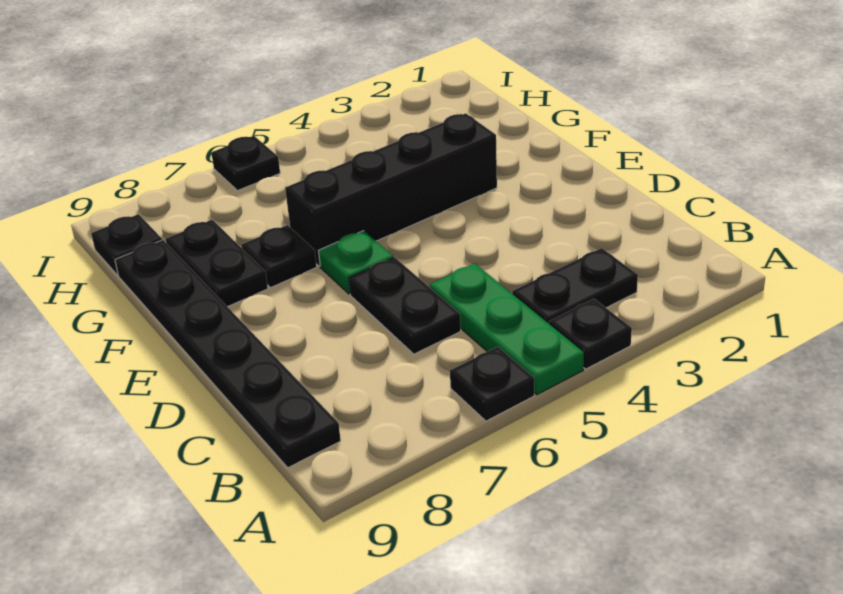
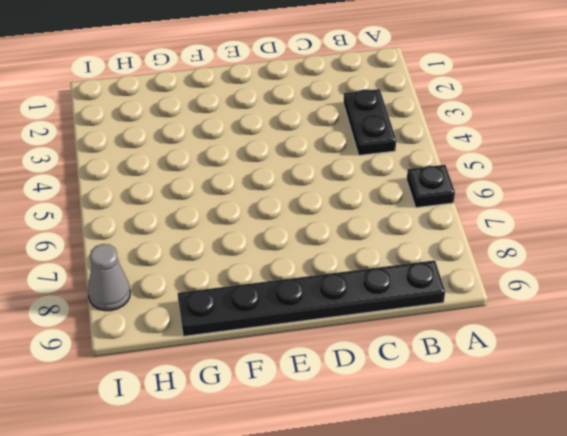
grey 1x1 cone [88,244,130,311] -> none
none -> black 1x1 plate [549,299,632,369]
none -> green 1x3 plate [430,264,584,394]
none -> black 1x2 plate [349,257,461,354]

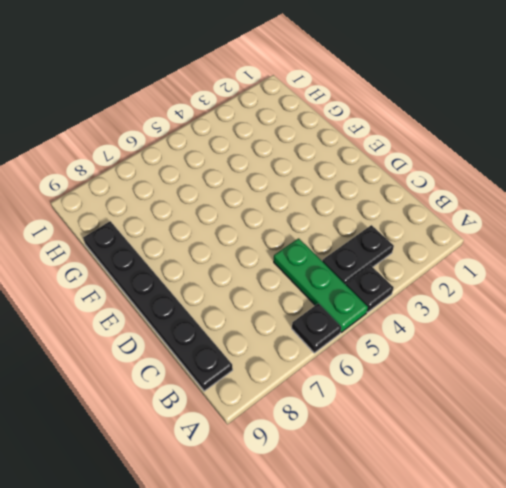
none -> black 1x2 plate [349,257,461,354]
none -> green 1x1 plate [319,231,393,294]
none -> black 1x4 brick [285,113,497,266]

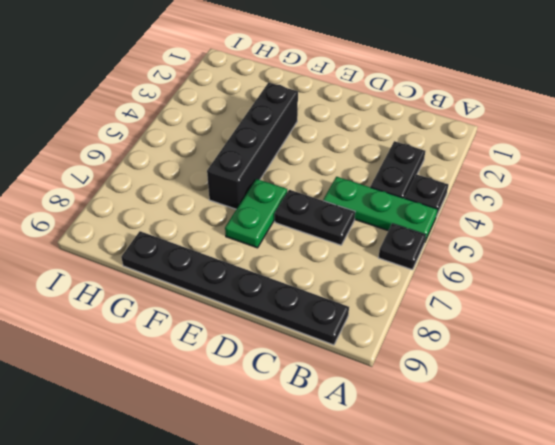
green 1x2 plate [225,179,287,248] -> green 1x1 plate [319,231,393,294]
none -> black 1x1 plate [241,225,317,288]
none -> black 1x2 plate [166,220,268,307]
none -> black 1x1 plate [91,214,162,275]

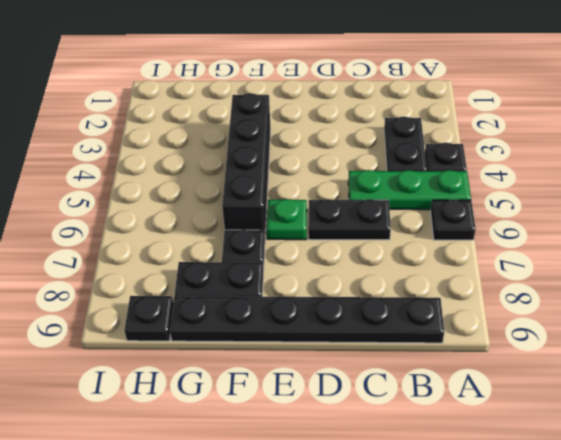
none -> black 1x1 plate [211,136,280,191]

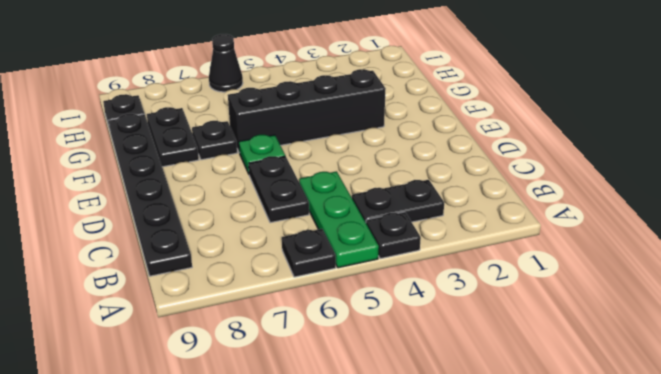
black 1x1 cone [209,34,243,92] -> black 1x1 plate [211,136,280,191]

